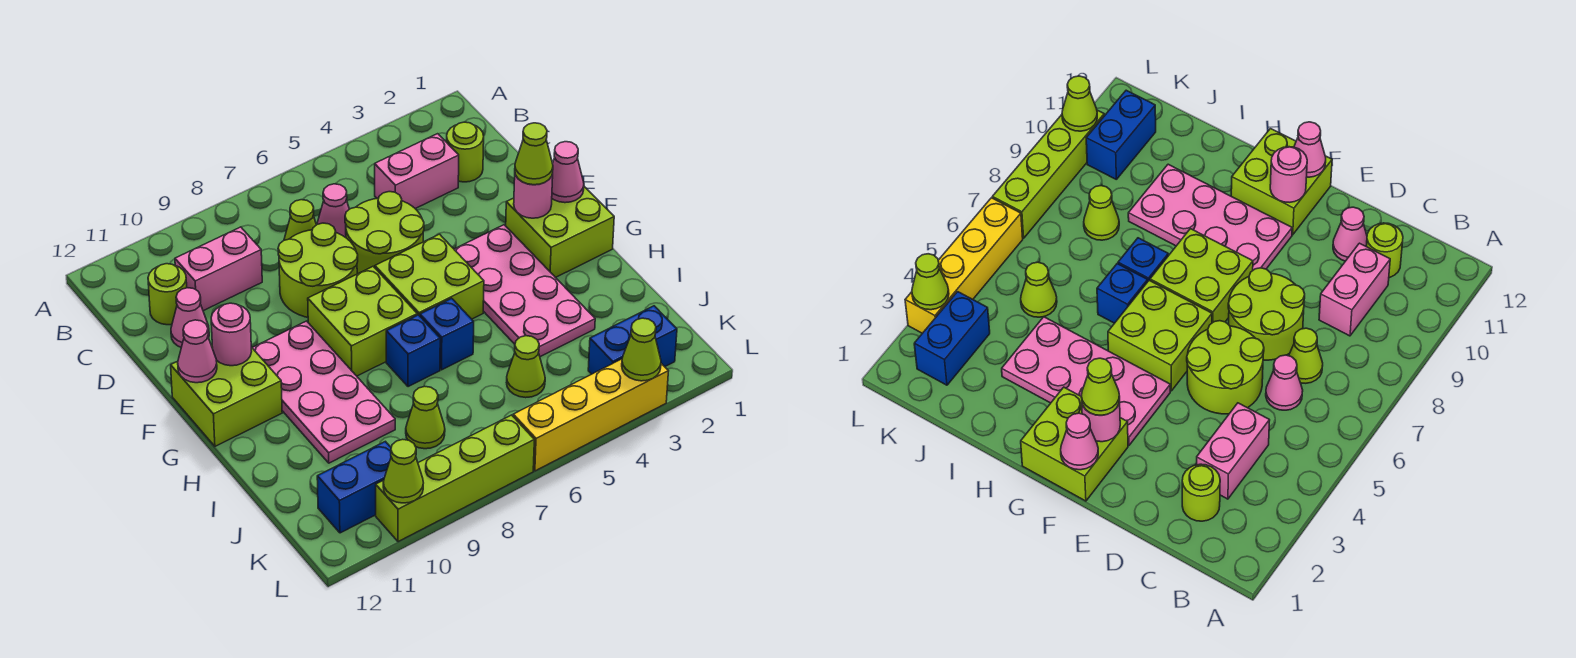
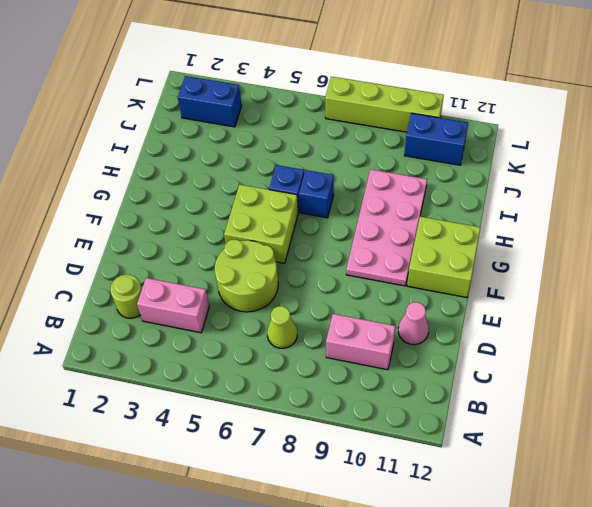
none -> pink 1x1 cone [317,184,349,238]
none -> lime 1x1 round brick [148,264,187,325]
none -> lime 2x2 round brick [278,223,358,317]
none -> lime 2x2 brick [506,187,614,278]

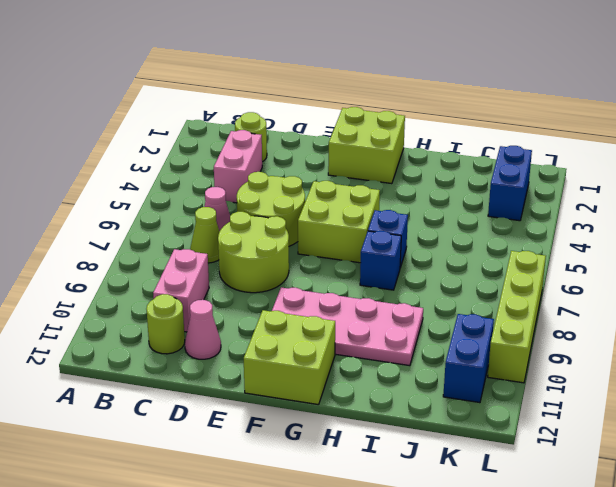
none -> pink 2x4 plate [454,225,595,357]
none -> lime 2x2 brick [308,266,417,376]
none -> lime 1x1 cone [507,336,545,398]
none -> lime 1x1 cone [406,386,445,449]

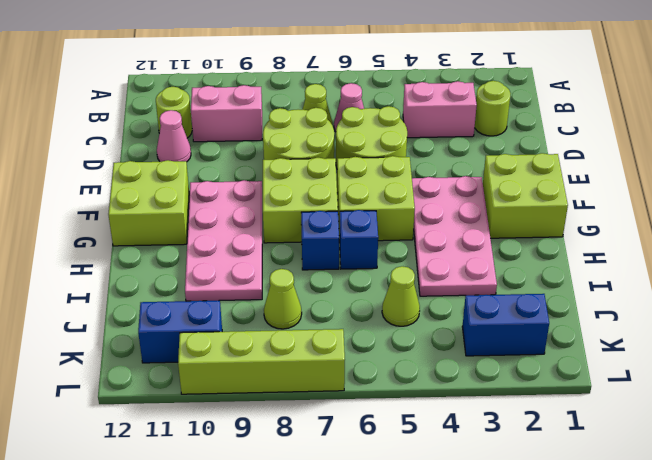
none -> yellow 1x4 brick [513,359,668,471]
none -> pink 1x1 cone [552,142,584,203]
none -> pink 1x1 round brick [514,173,553,218]
none -> pink 1x1 round brick [211,303,252,366]

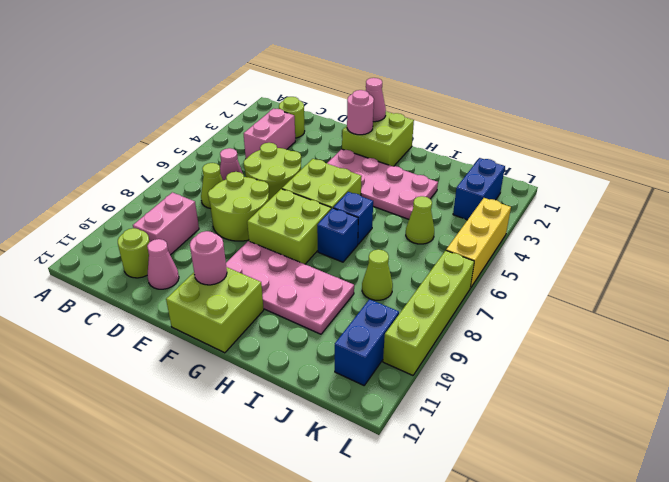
yellow 1x3 brick [446,198,511,288] -> yellow 1x4 brick [513,359,668,471]
none -> pink 1x1 cone [178,320,217,383]
none -> lime 1x1 cone [622,318,661,381]
none -> lime 1x1 cone [383,439,423,503]
none -> lime 1x1 cone [515,123,553,185]

